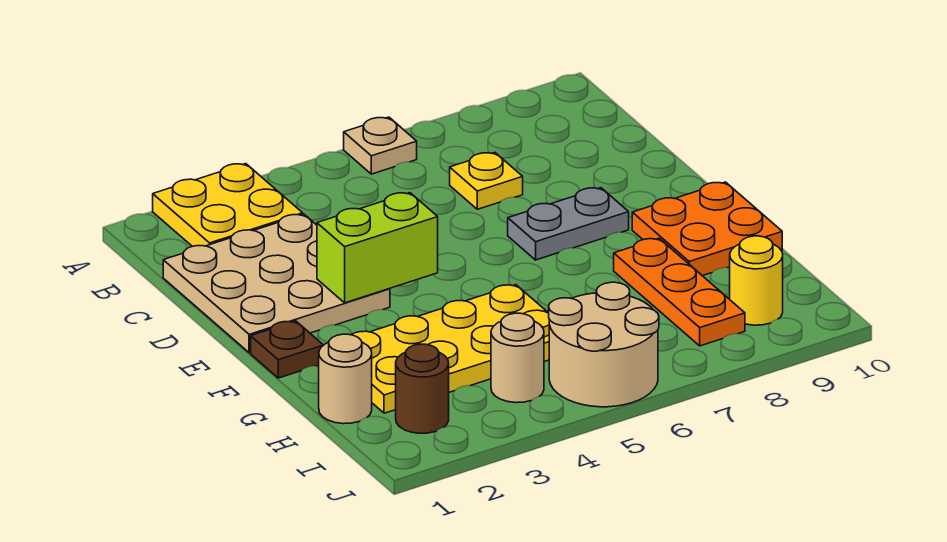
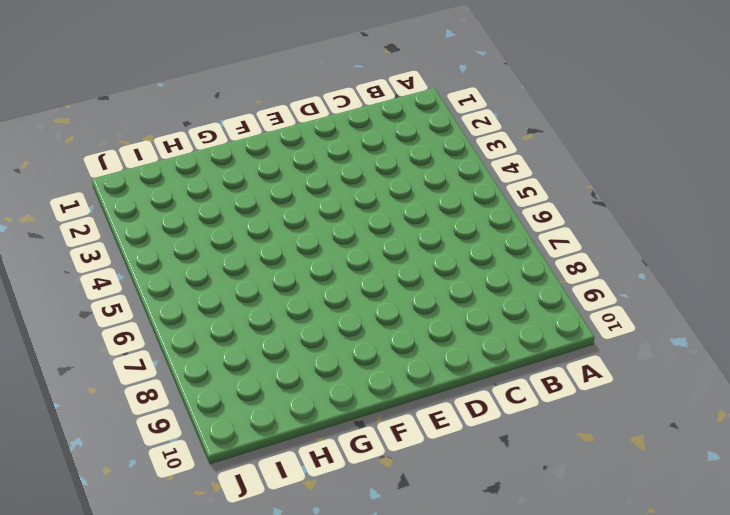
none -> yellow 2x2 plate [153,164,303,246]
none -> tan 1x1 plate [344,117,417,174]
none -> tan 3x3 plate [163,214,390,353]

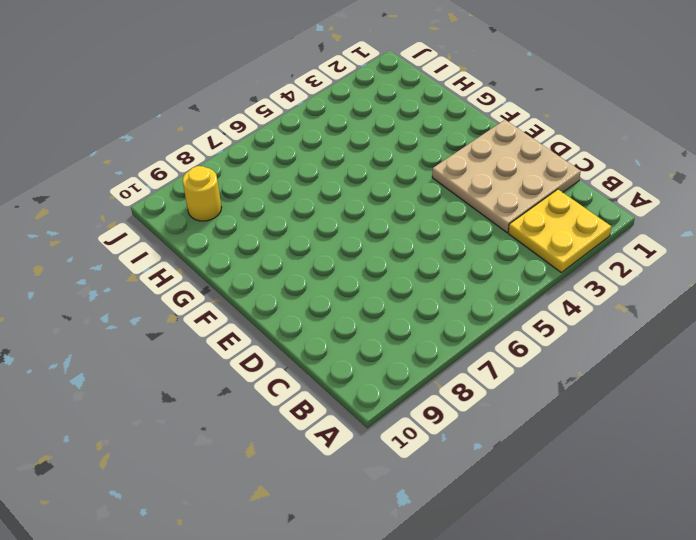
none -> tan 1x1 plate [344,117,417,174]
none -> yellow 1x1 plate [450,152,523,209]
none -> grey 1x2 plate [508,188,629,260]

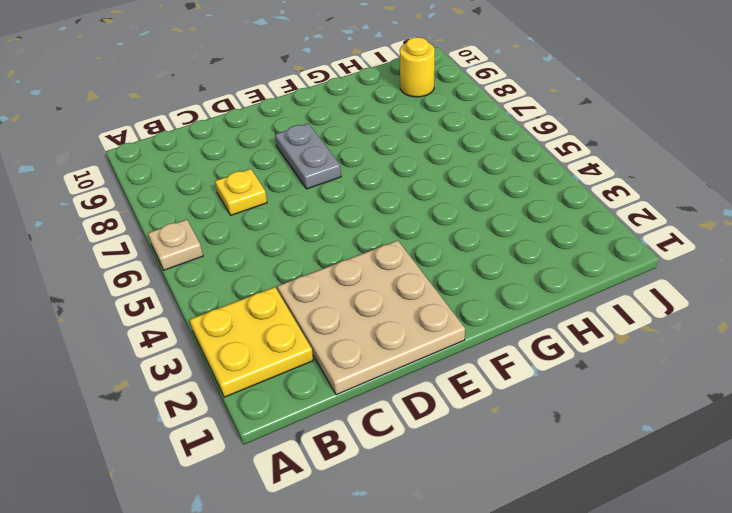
none -> brown 1x1 plate [251,321,323,378]
none -> orange 2x2 plate [632,182,782,276]
none -> yellow 2x4 plate [351,285,549,413]

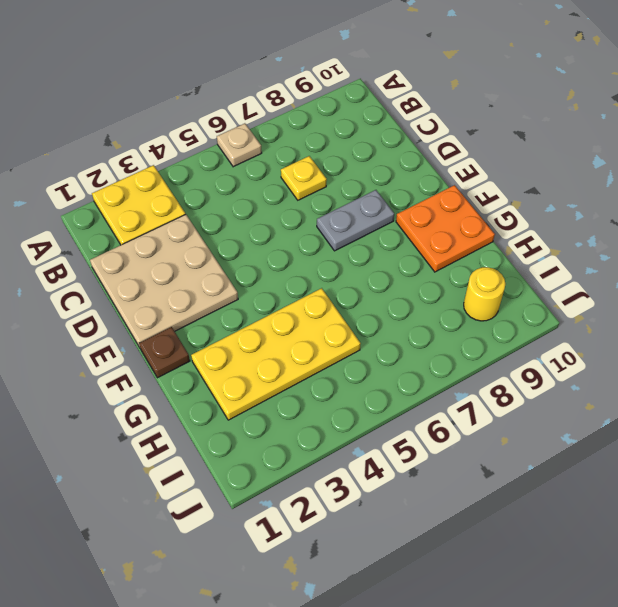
none -> orange 1x3 plate [614,238,745,346]
none -> tan 1x1 round brick [319,334,372,424]
none -> brown 1x1 round brick [396,344,449,433]

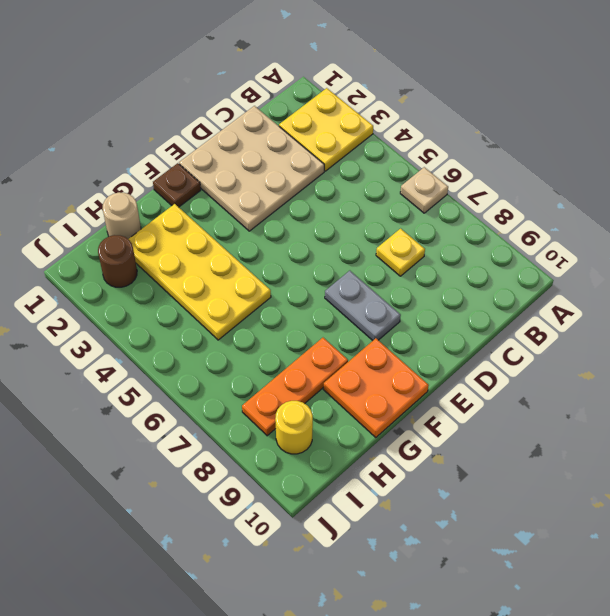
none -> tan 1x1 round brick [491,313,544,403]
none -> tan 2x2 round brick [549,282,659,407]
none -> lime 1x2 brick [317,193,438,303]

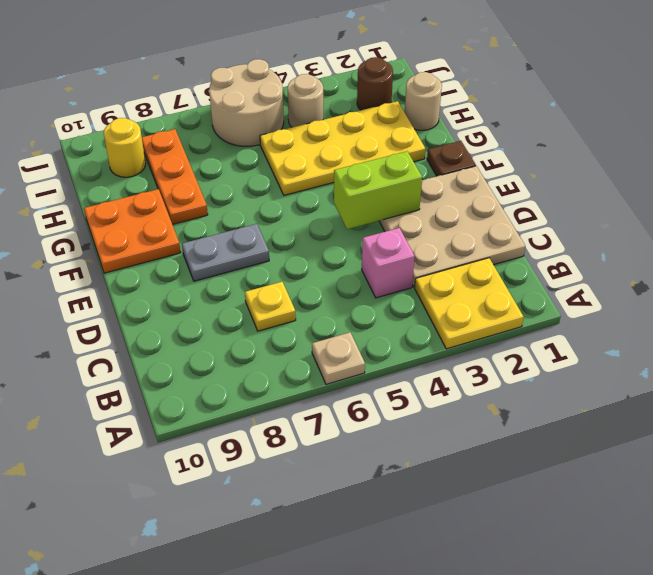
pink 1x1 brick [362,228,415,298] -> none

